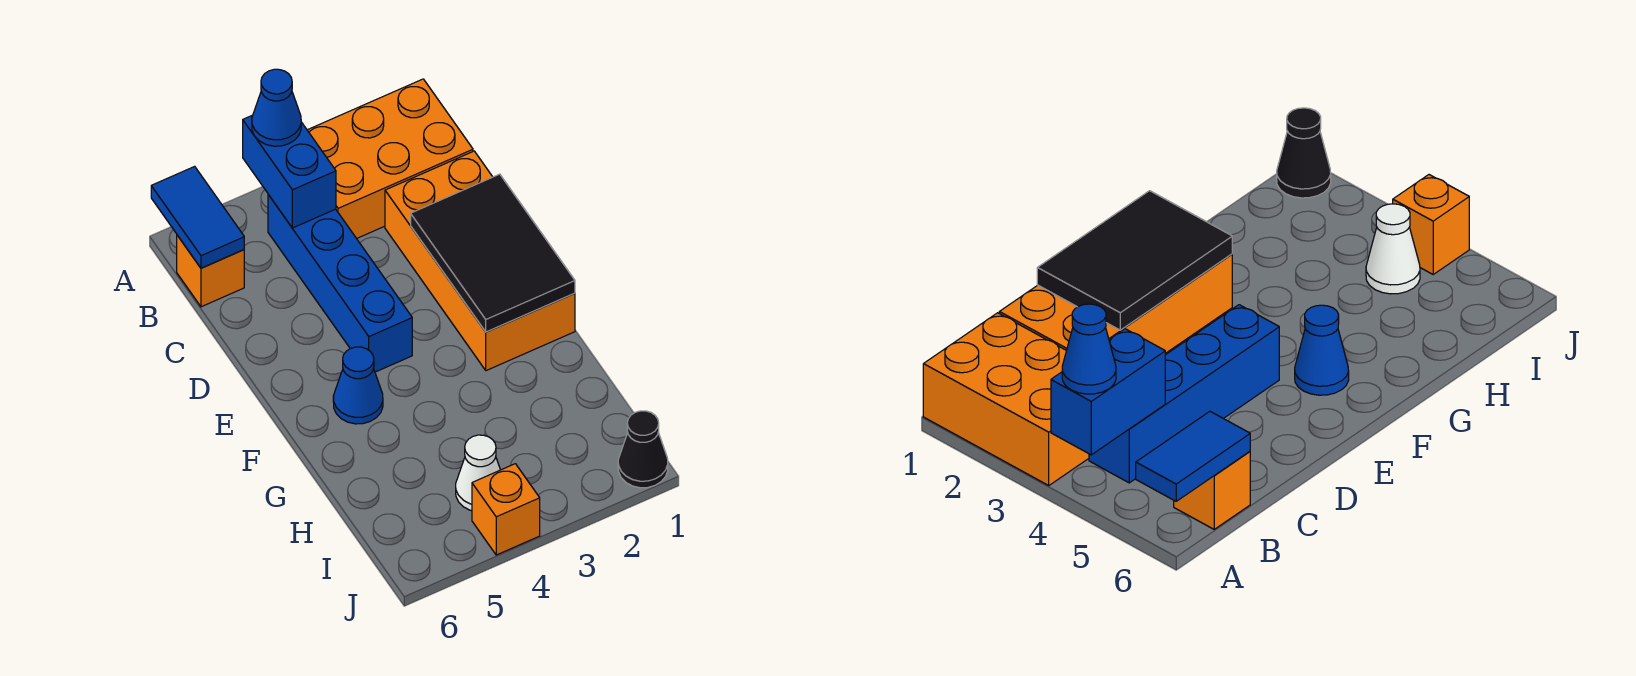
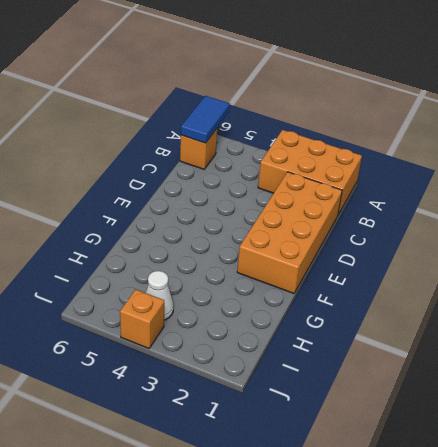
none -> blue 1x4 brick [268,195,412,372]
none -> blue 1x1 cone [333,347,383,424]
none -> black 1x1 cone [618,411,668,488]

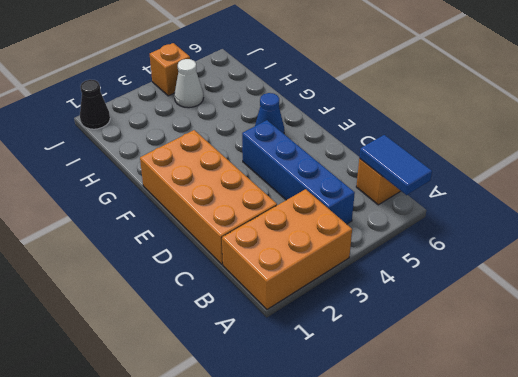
none -> blue 1x2 brick [243,115,336,228]
none -> black 2x3 tile [411,174,575,332]
none -> blue 1x1 cone [252,69,301,146]

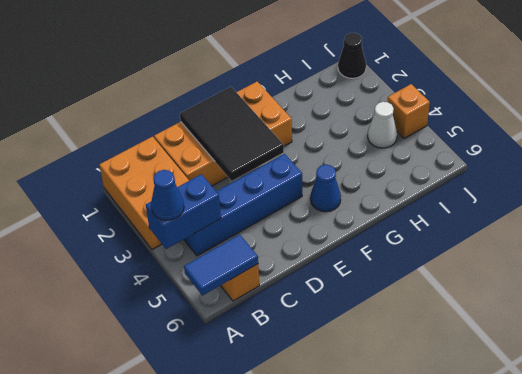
black 2x3 tile [180,87,284,181] -> black 2x3 tile turned to [411,174,575,332]

